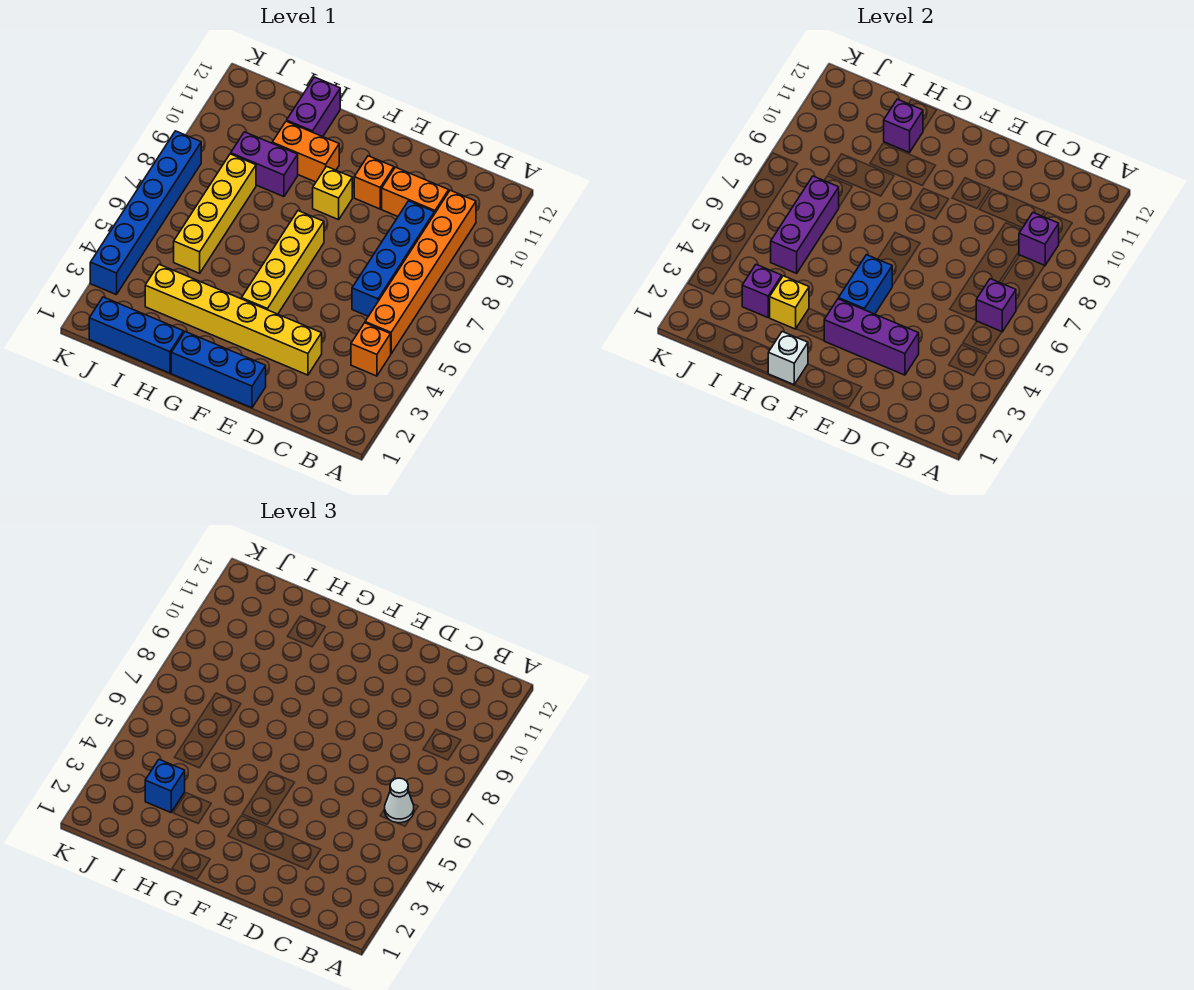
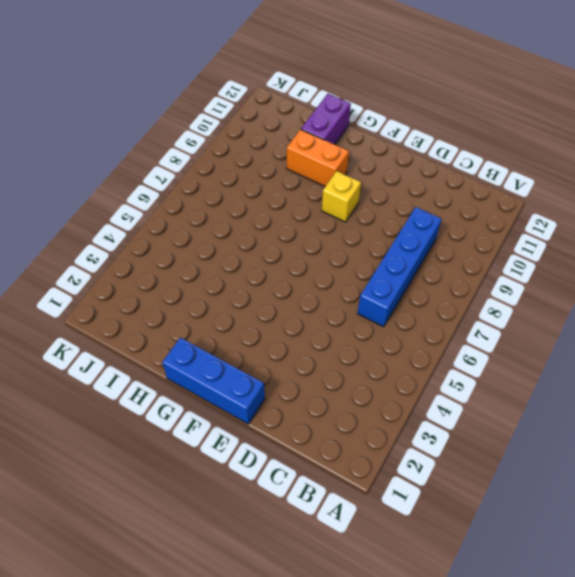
none -> orange 1x1 brick [351,323,391,376]
none -> orange 1x6 brick [365,190,476,354]
none -> orange 1x2 brick [382,167,449,216]

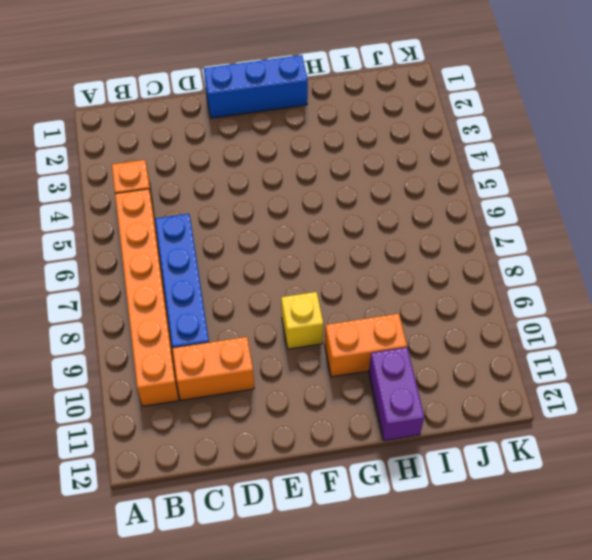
none -> yellow 1x6 brick [145,265,322,375]
none -> orange 1x1 brick [354,156,394,209]
none -> yellow 1x4 brick [241,211,324,314]

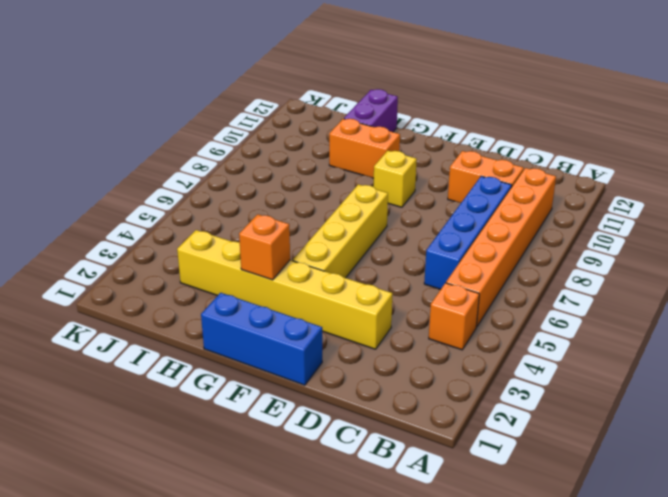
orange 1x1 brick [239,214,290,280] -> orange 1x1 brick moved to [354,156,394,209]
none -> blue 1x3 brick [89,297,184,373]
none -> purple 1x2 brick [231,132,298,197]
none -> yellow 1x4 brick [174,154,256,273]

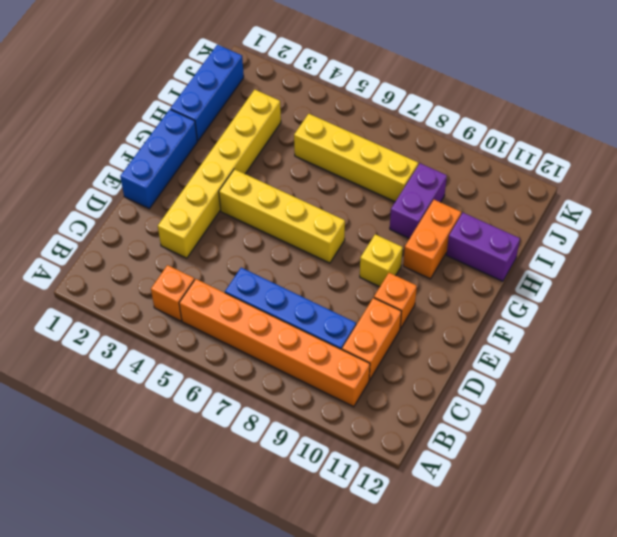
none -> blue 1x6 brick [90,131,201,295]
none -> purple 1x1 brick [976,279,1016,332]
none -> purple 1x1 brick [1019,213,1059,265]

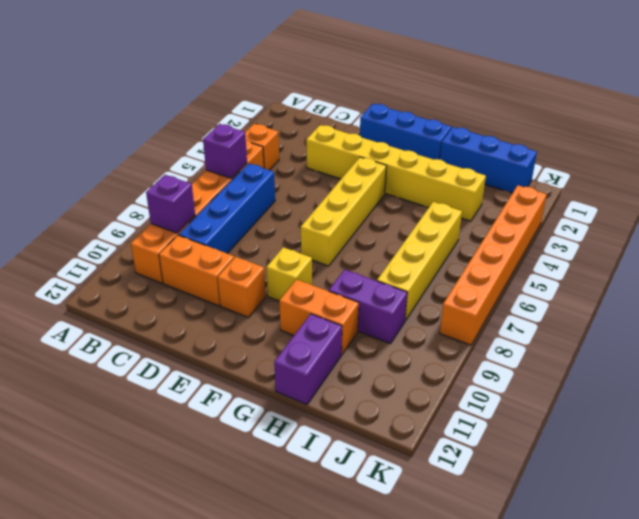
orange 1x6 brick [440,185,547,345] -> blue 1x6 brick [90,131,201,295]
none -> purple 1x3 brick [824,299,919,375]
none -> blue 1x2 brick [838,255,892,314]
none -> white 1x1 brick [768,332,808,385]

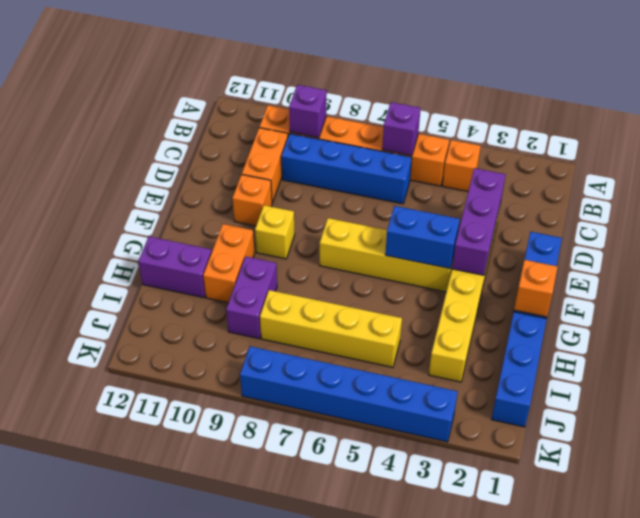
orange 1x1 brick [514,260,557,317] -> white 1x1 brick [768,332,808,385]
none -> yellow 1x1 brick [770,276,809,329]
none -> purple 1x1 brick [884,99,923,153]
none -> purple 1x1 brick [742,265,782,317]

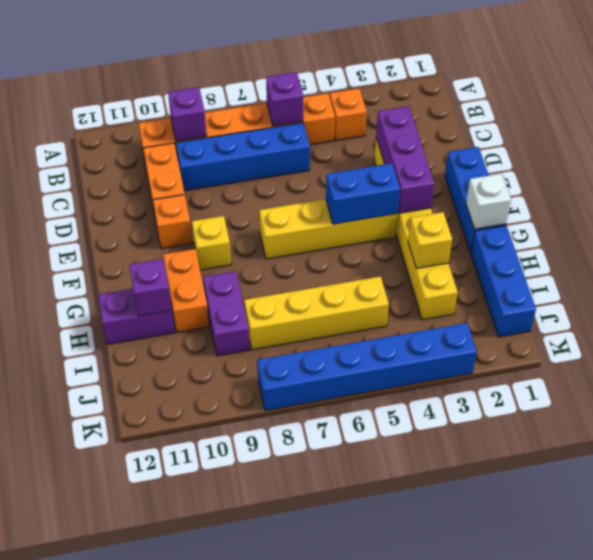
none -> purple 1x1 brick [742,265,782,317]
none -> purple 1x3 brick [771,176,839,273]
none -> white 1x1 cone [385,778,414,823]

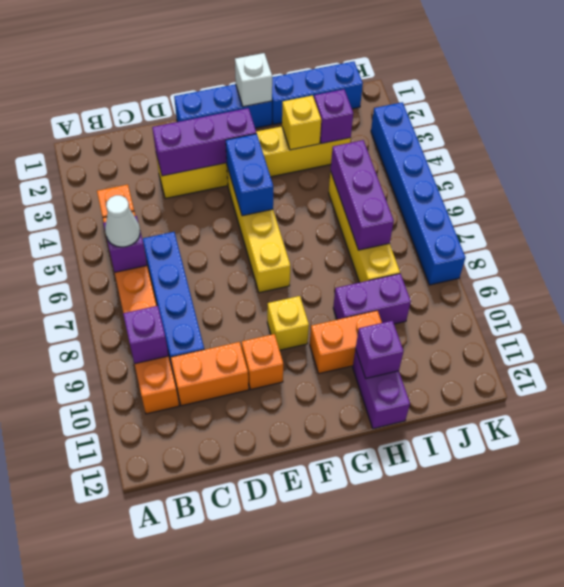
none -> blue 1x1 brick [145,760,185,812]

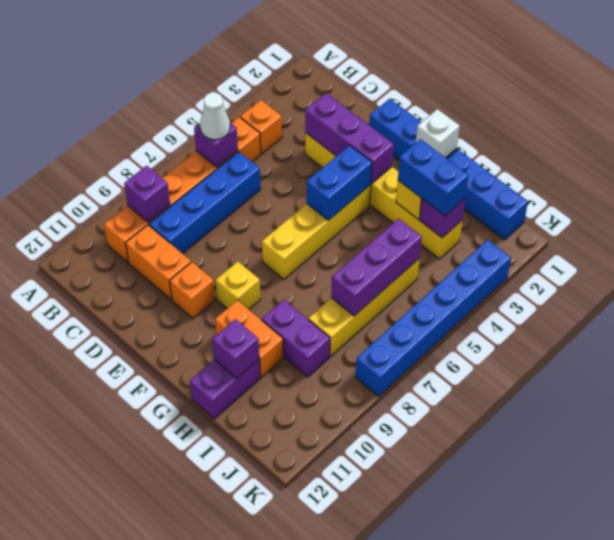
blue 1x2 brick [398,139,468,216] -> blue 1x1 brick [145,760,185,812]

